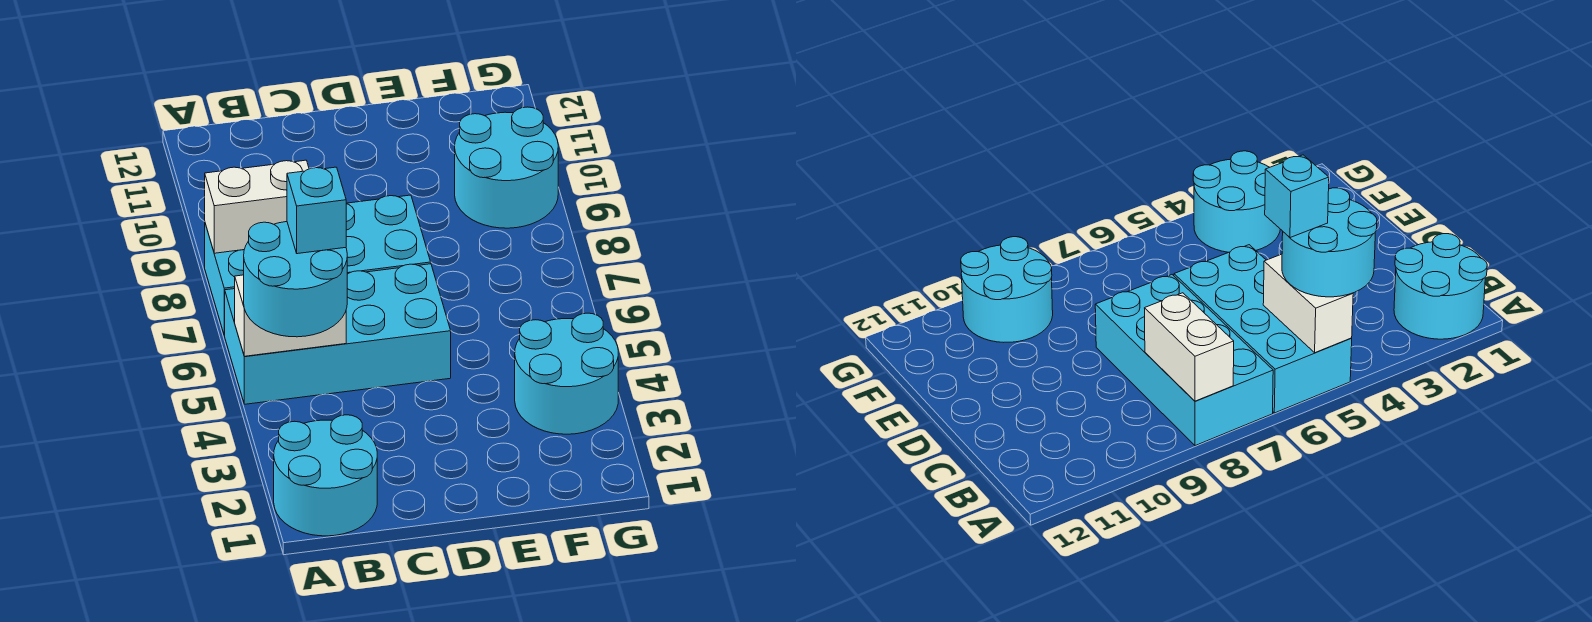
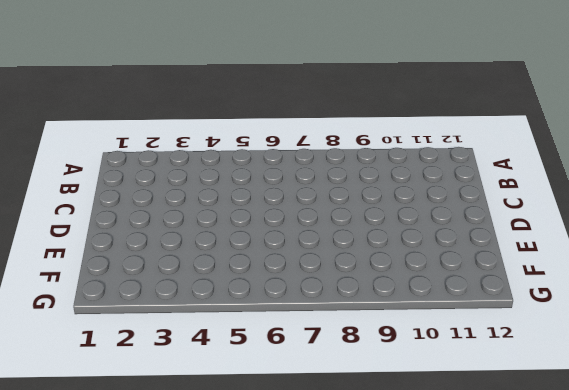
none -> cyan 2x2 round brick [274,415,377,536]
none -> cyan 2x4 brick [224,264,451,404]

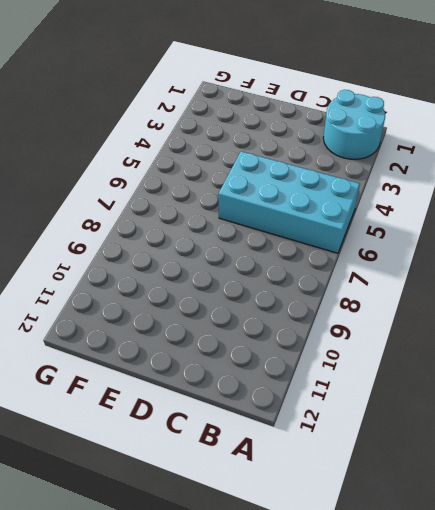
none -> cyan 2x4 brick [205,195,431,335]
none -> cyan 2x2 round brick [515,313,618,434]

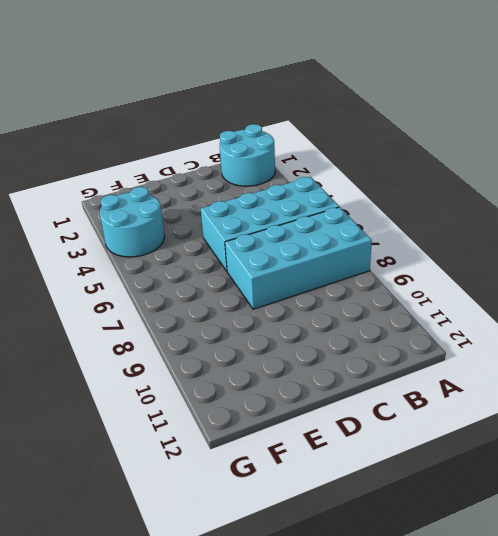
none -> cyan 2x2 round brick [455,107,558,228]
none -> white 1x2 brick [235,275,346,356]

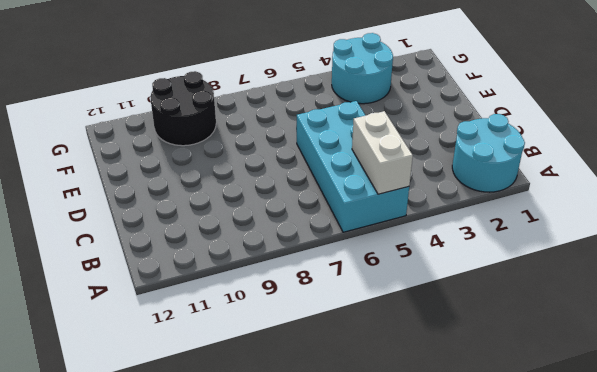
black 2x2 round brick [151,71,216,146] -> cyan 2x2 round brick [455,107,558,228]
none -> cyan 2x4 brick [205,195,431,335]
none -> white 1x2 brick [205,160,309,253]

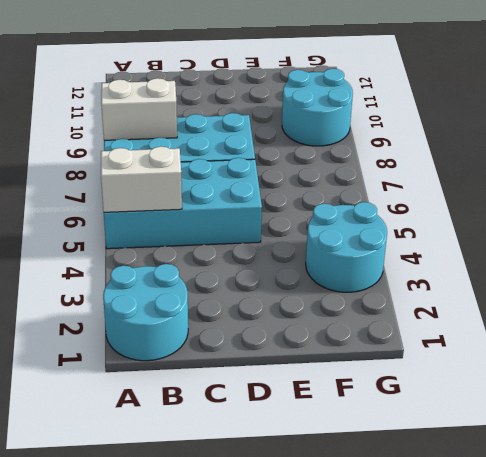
none -> cyan 2x2 round brick [244,222,347,337]
none -> cyan 1x1 brick [287,167,347,254]

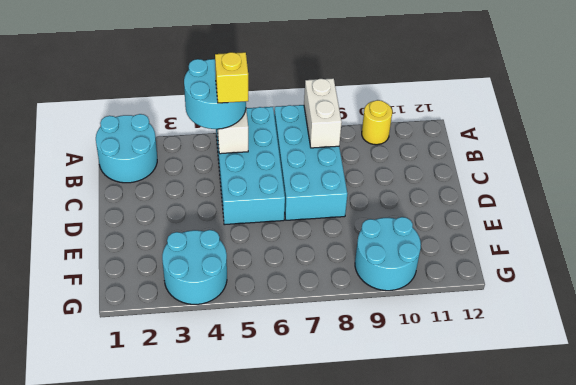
yellow 1x1 round brick [362,100,392,145] -> none
yellow 1x1 brick [215,52,248,103] -> cyan 1x1 brick [287,167,347,254]

